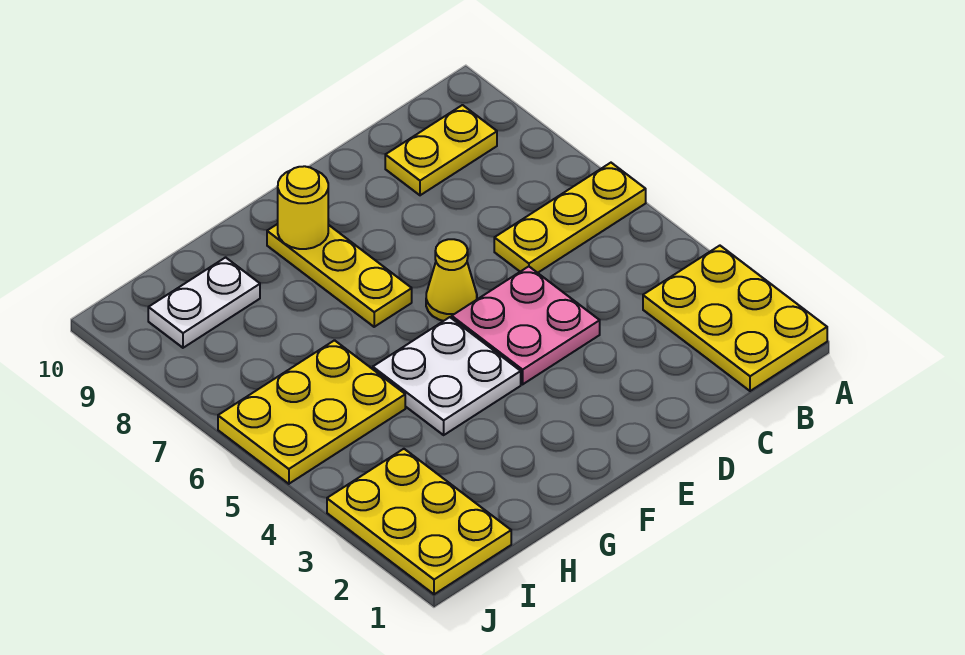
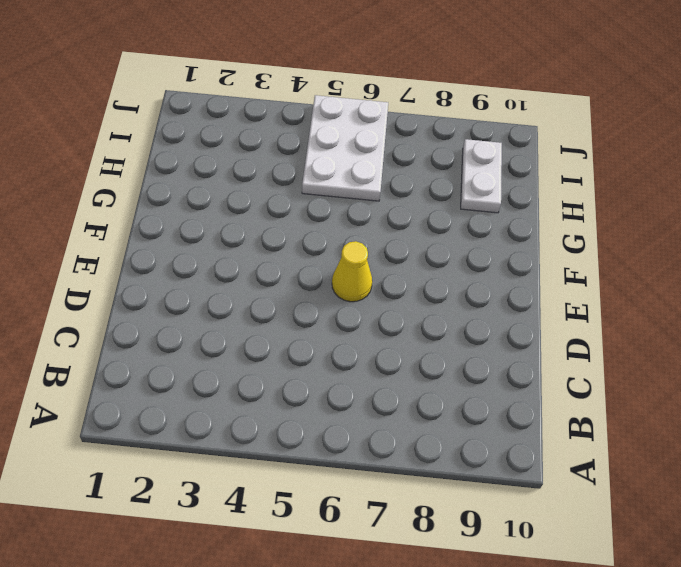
white 2x3 plate [302,95,388,201] -> yellow 2x3 plate [218,340,405,484]
none -> yellow 2x3 plate [643,246,827,391]
none -> yellow 1x3 plate [494,163,646,273]

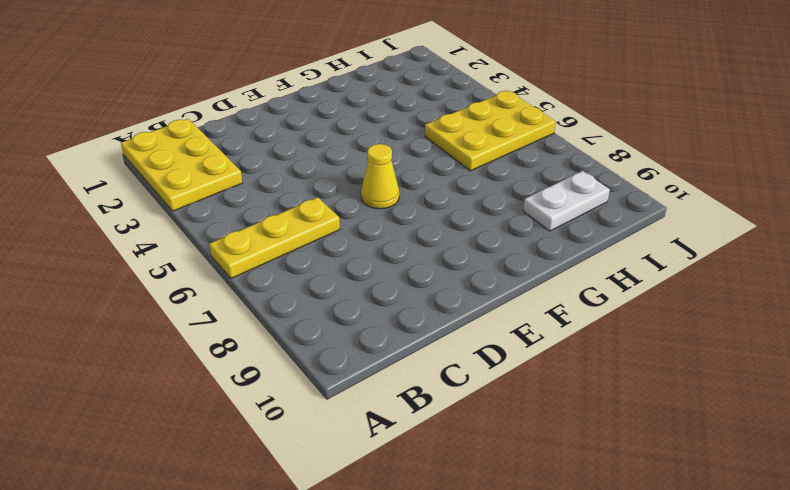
none -> yellow 1x2 plate [385,105,497,195]
none -> pink 2x2 plate [452,266,600,384]

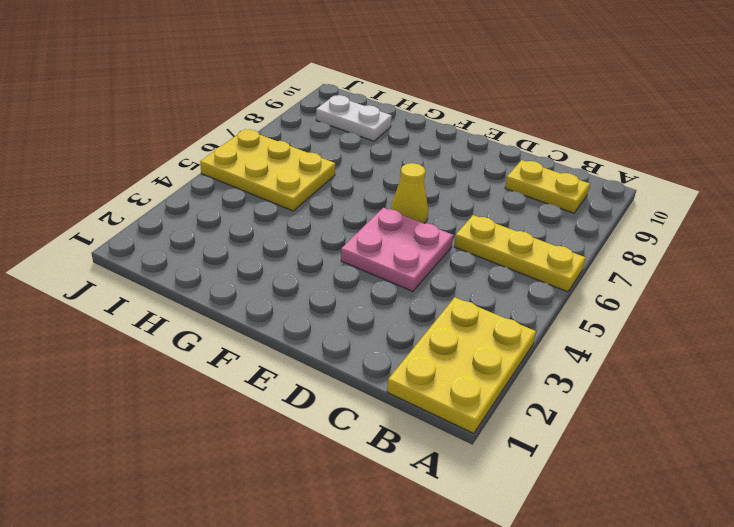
none -> white 2x2 plate [373,317,521,435]
none -> yellow 1x3 plate [267,224,412,327]

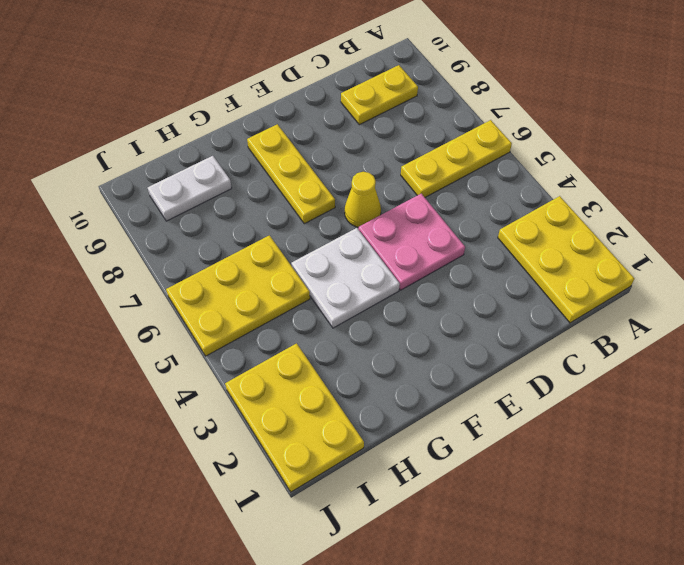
none -> yellow 1x1 round brick [278,166,328,249]

